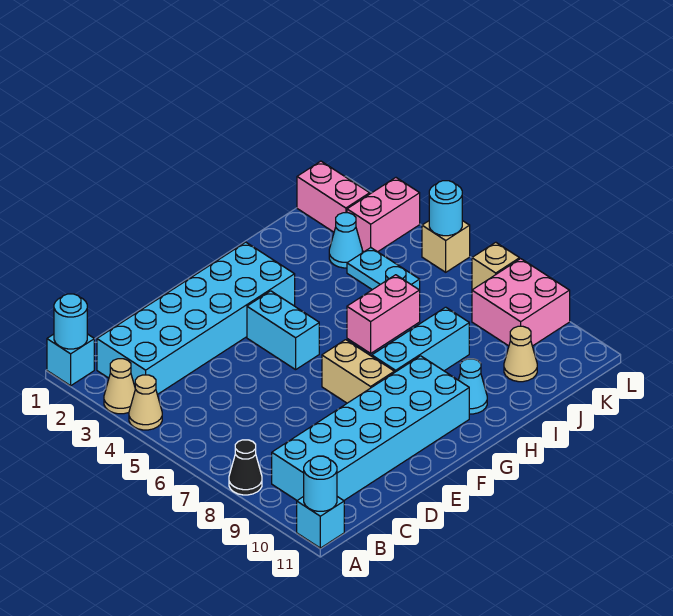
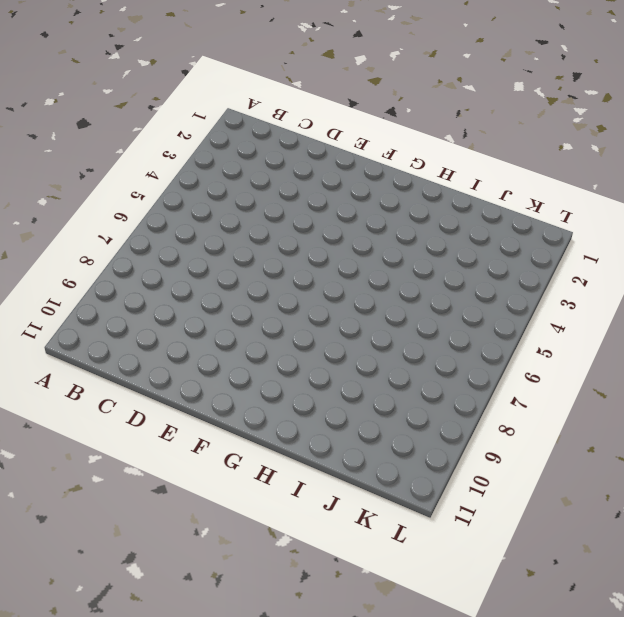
none -> cyan 1x1 brick [47,334,94,386]
none -> tan 1x1 cone [104,359,135,414]
none -> tan 1x1 cone [129,375,162,430]

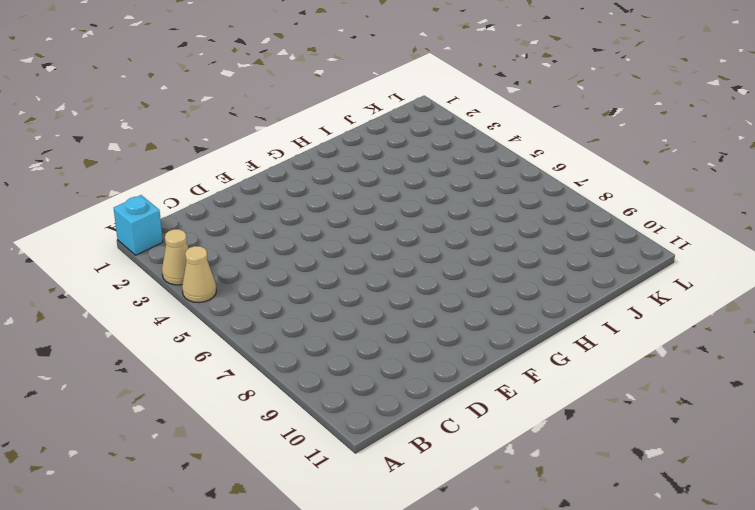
none -> black 1x1 cone [229,440,262,495]
none -> cyan 1x1 brick [297,496,344,548]
none -> cyan 2x6 brick [97,242,295,395]

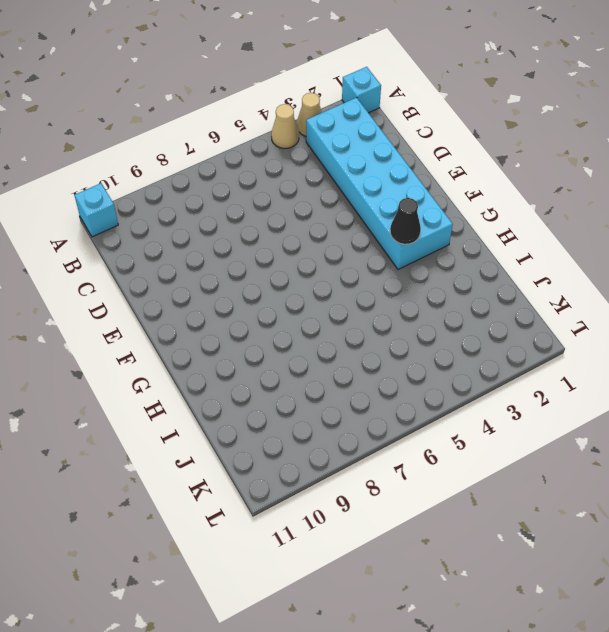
black 1x1 cone [390,198,421,244] -> black 1x1 cone moved to [229,440,262,495]
none -> cyan 2x6 brick [272,356,469,500]
none -> cyan 1x2 brick [247,291,319,370]
none -> tan 1x2 brick [322,340,394,403]

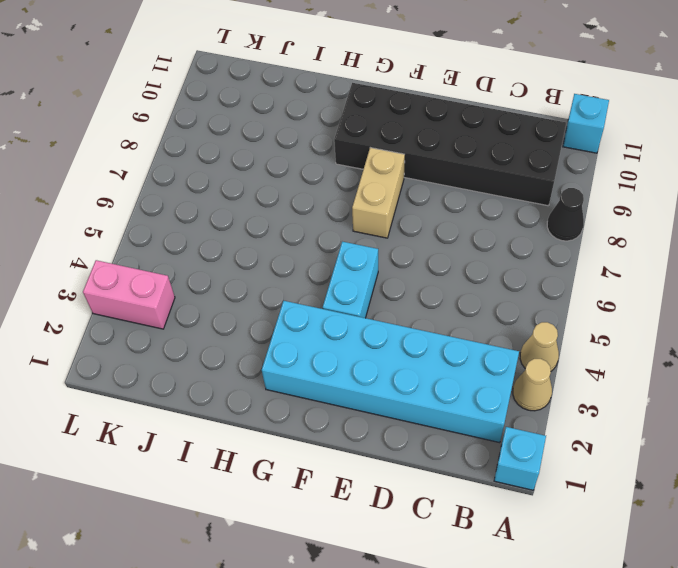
black 2x6 brick [334,83,566,206] -> cyan 2x6 brick [272,356,469,500]
none -> cyan 1x3 brick [372,307,469,373]
none -> pink 1x2 brick [347,275,420,353]
none -> cyan 1x1 cone [459,359,487,414]

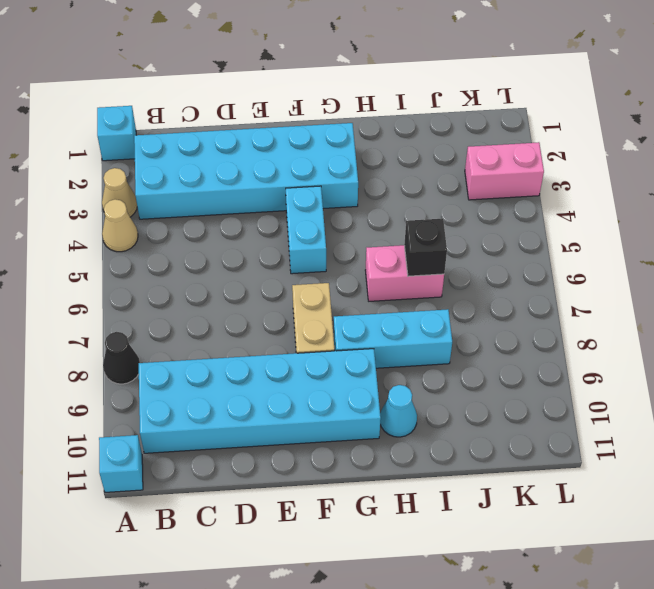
black 1x1 brick [404,219,447,276] -> none
none -> cyan 1x1 cone [329,213,362,268]
none -> cyan 1x2 plate [347,248,420,290]
none -> tan 1x1 cone [504,326,537,382]

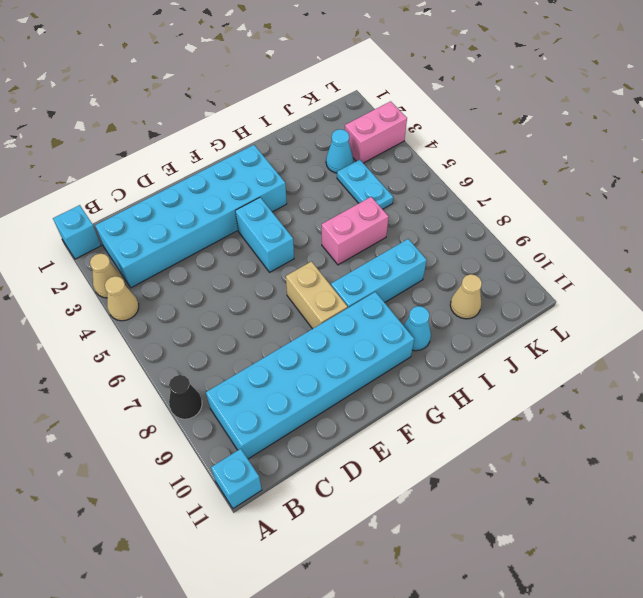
none -> pink 1x2 brick [297,161,370,232]
none -> pink 2x2 brick [472,259,570,346]
none -> tan 1x1 brick [422,221,470,272]

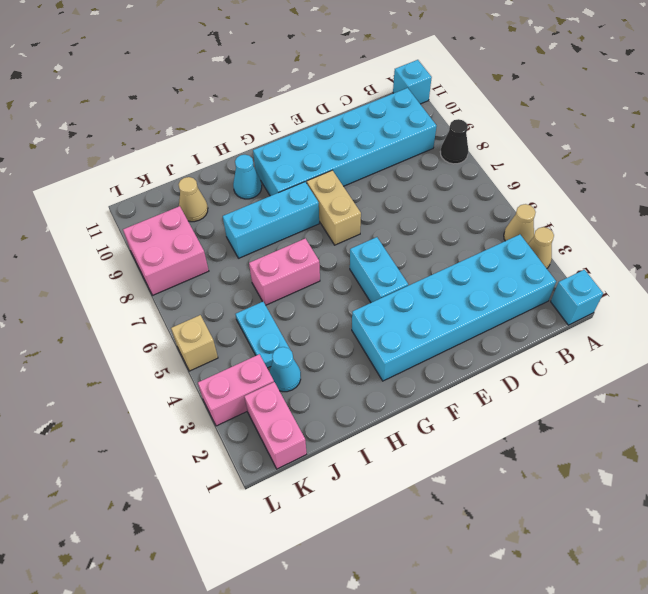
none -> tan 1x1 brick [472,242,520,290]
none -> cyan 1x1 round brick [54,294,87,349]
none -> cyan 1x1 round brick [304,456,337,511]

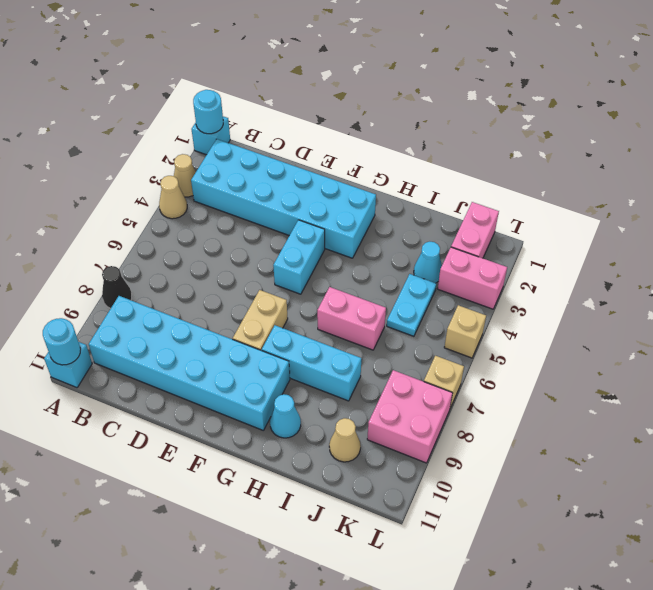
none -> cyan 1x1 round brick [429,181,462,236]

